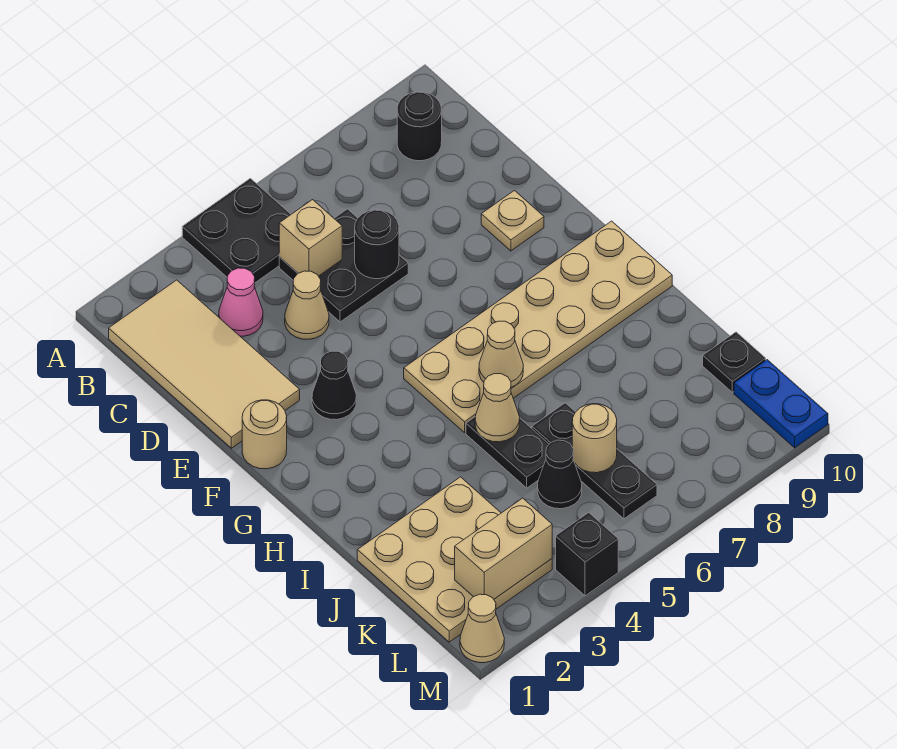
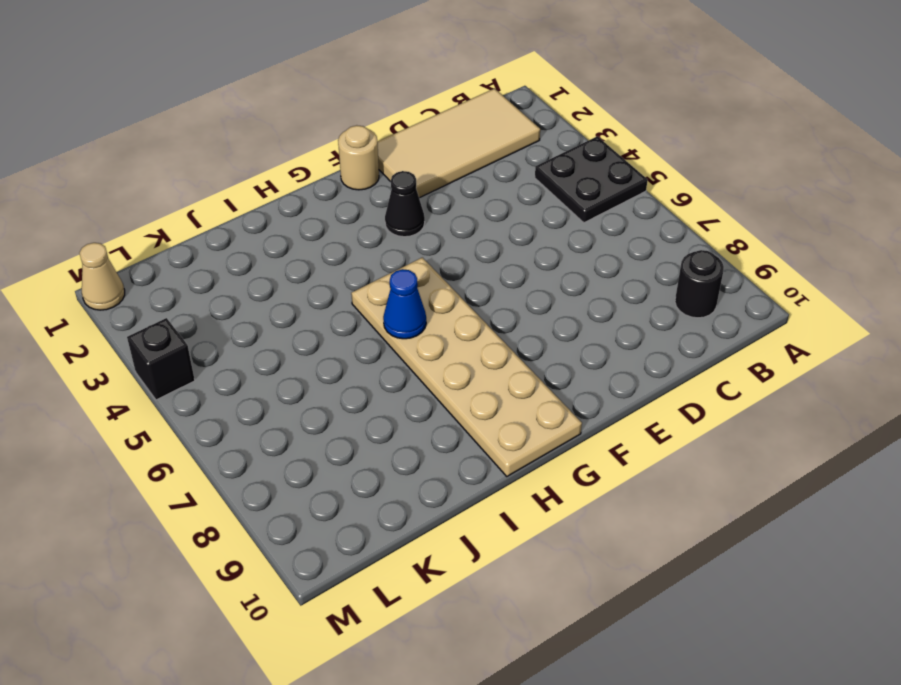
blue 1x1 cone [383,269,426,339] -> tan 1x1 cone [479,321,523,387]
none -> pink 1x1 cone [219,268,263,336]
none -> black 2x2 plate [279,209,408,322]
none -> tan 1x1 cone [285,271,329,339]

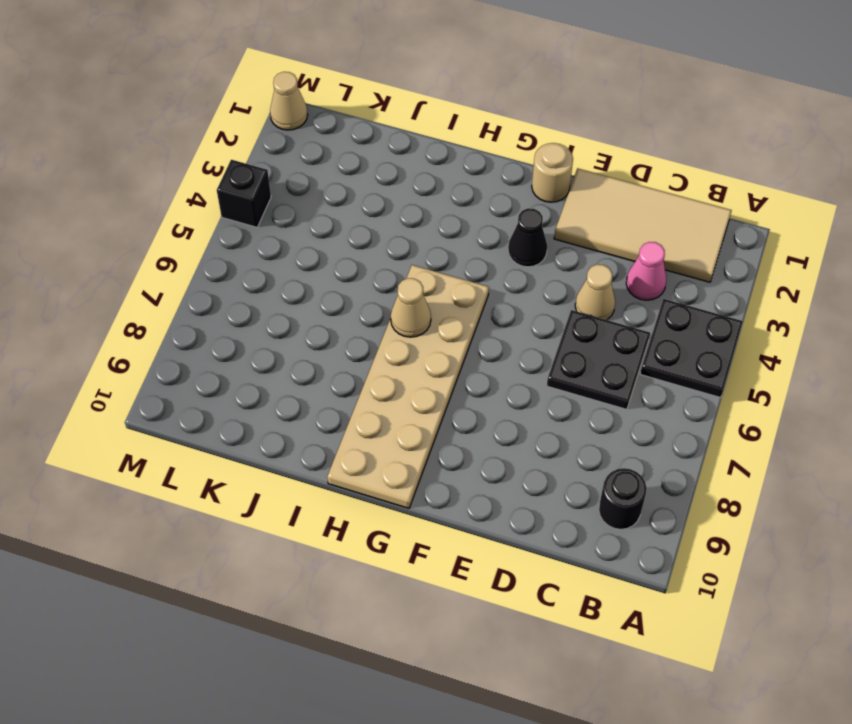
none -> tan 1x1 plate [481,190,544,251]
none -> black 1x2 plate [466,417,549,488]
none -> tan 3x3 plate [357,477,552,642]

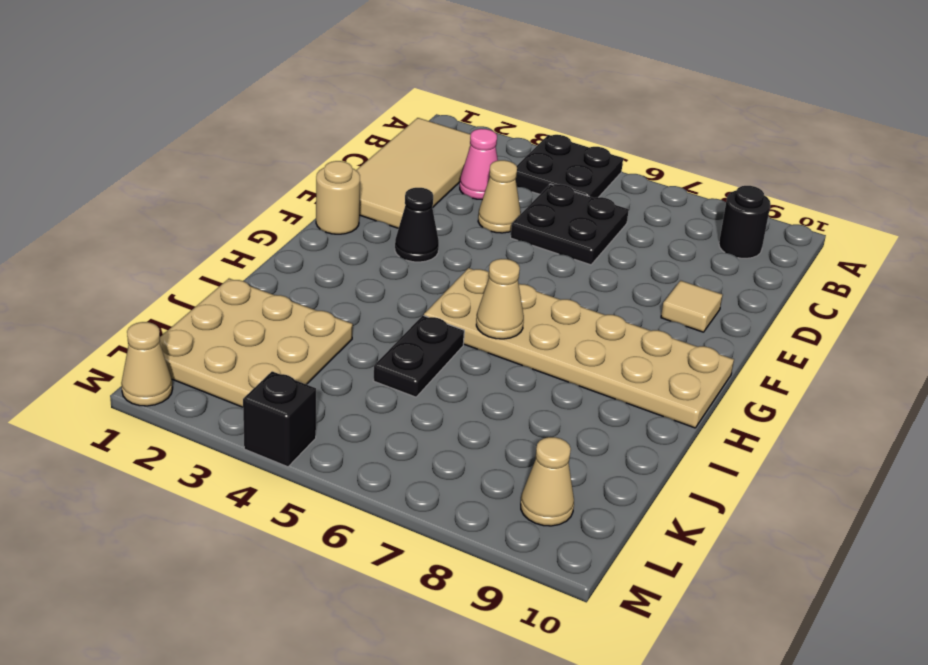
tan 1x1 tile [661,281,723,332] -> tan 1x1 plate [481,190,544,251]
tan 1x1 cone [521,437,574,526] -> tan 1x1 cone moved to [475,374,520,442]
none -> black 1x3 plate [532,403,657,519]
none -> black 1x1 cone [537,440,582,509]
none -> black 1x1 plate [703,332,766,392]

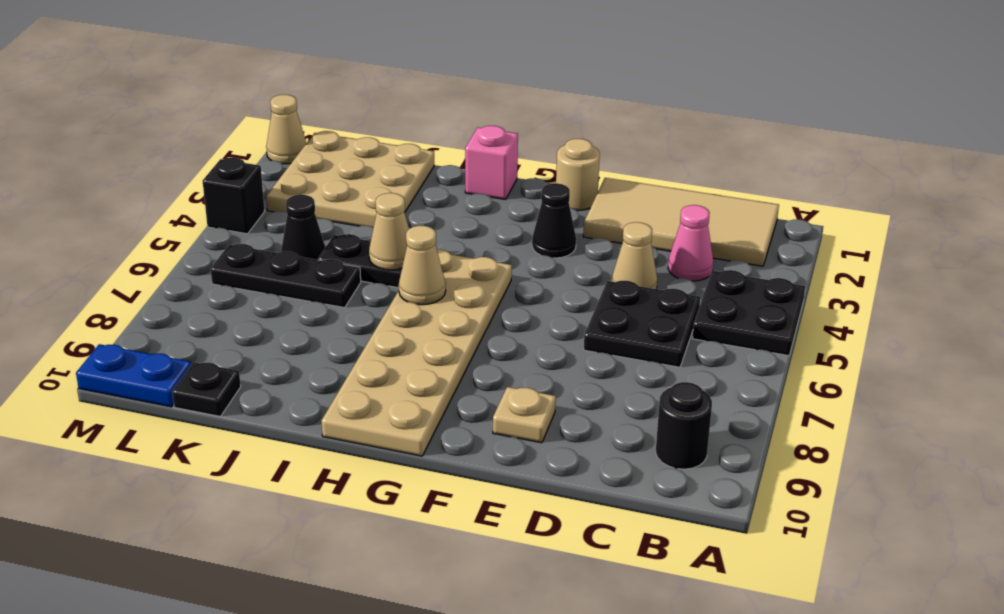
pink 1x1 brick [465,126,518,200] -> none
none -> tan 1x1 brick [279,200,342,276]
none -> black 1x1 round brick [355,210,399,279]
none -> tan 1x1 round brick [572,404,617,473]

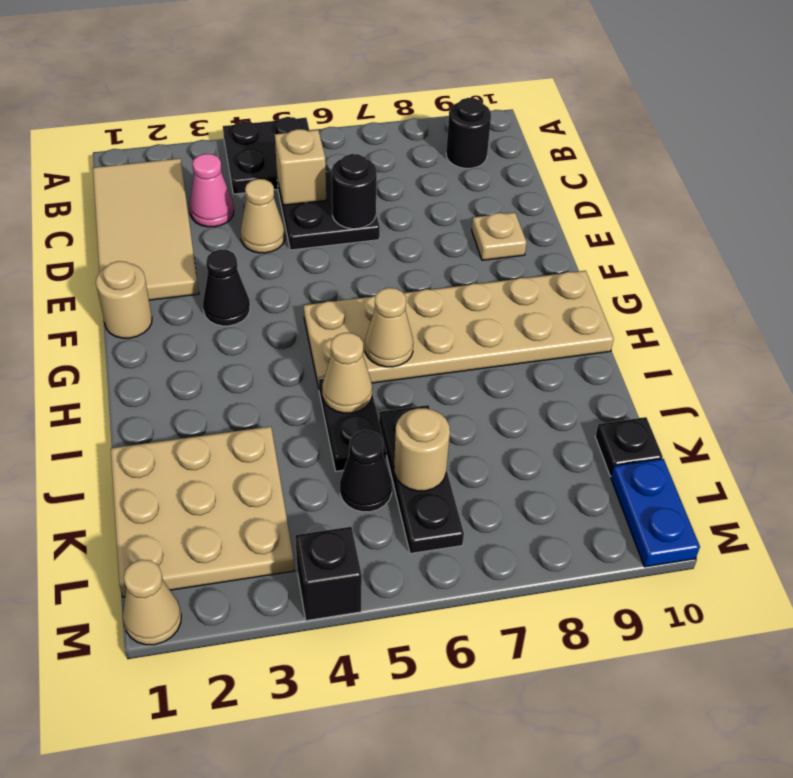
none -> tan 1x2 brick [455,498,552,599]

